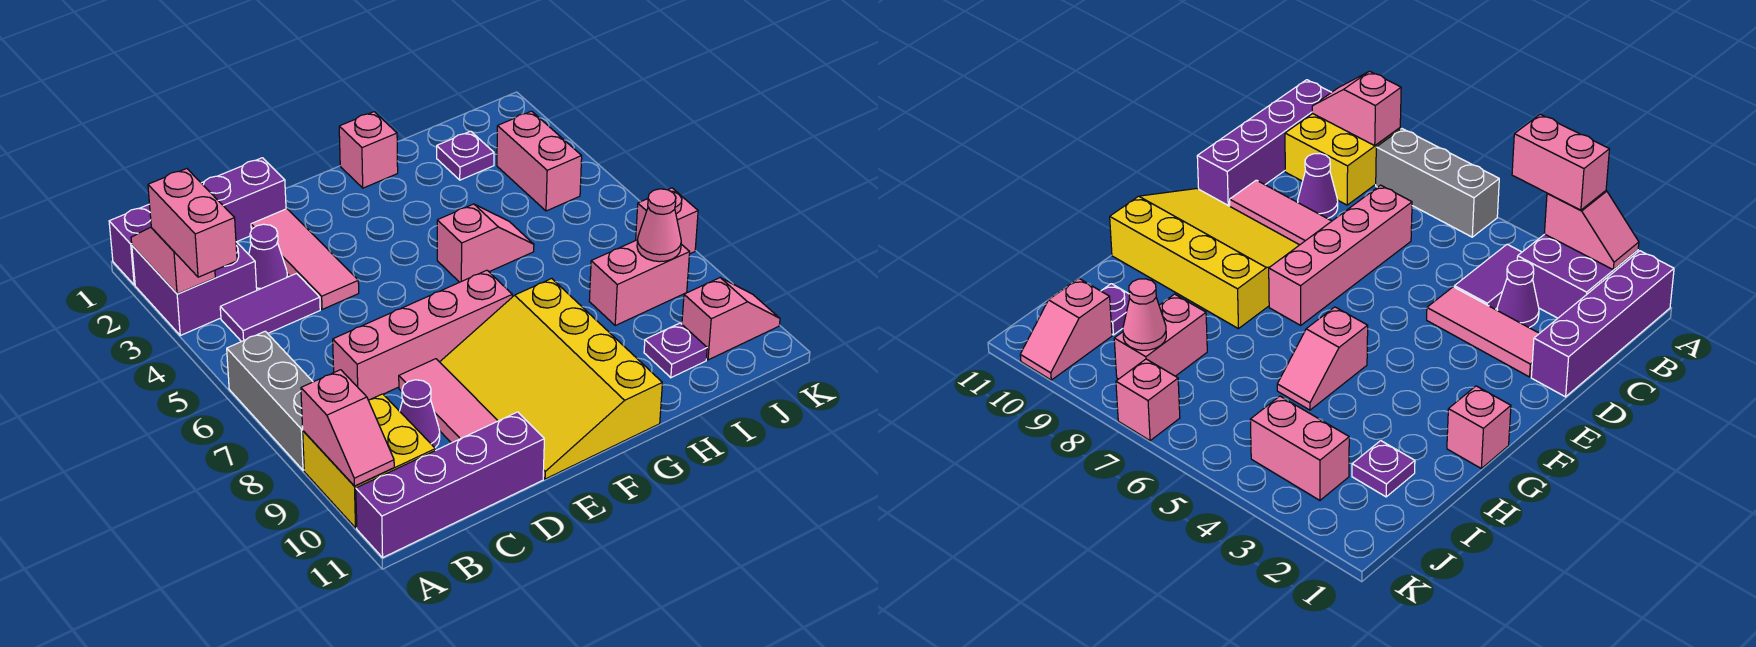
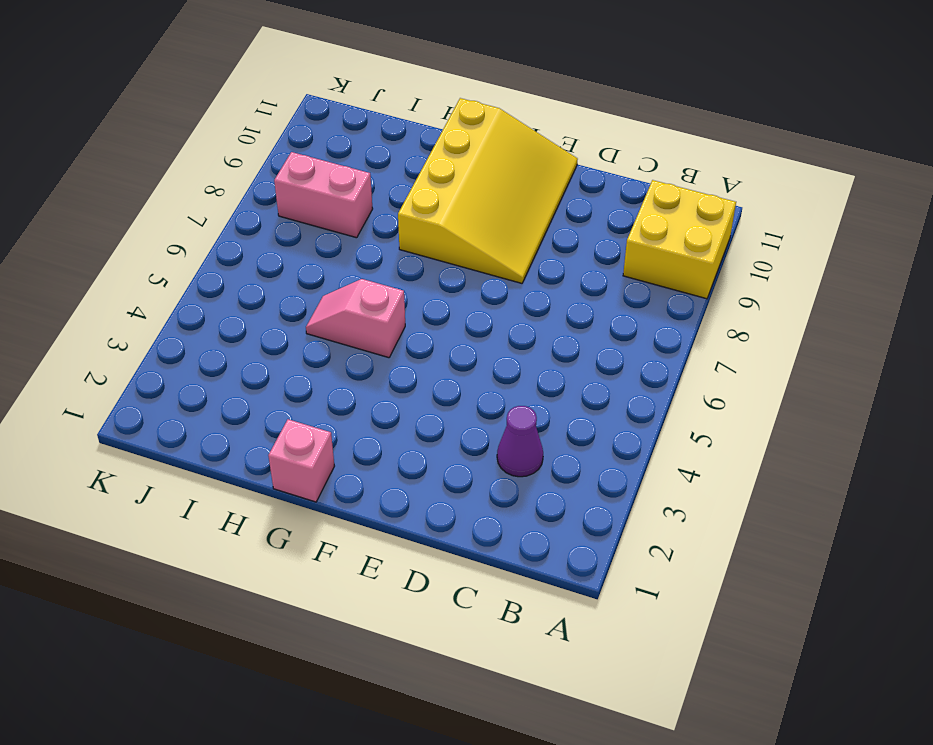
none -> purple 1x4 brick [109,158,286,285]
none -> purple 2x2 brick [132,242,257,335]
none -> grey 1x3 brick [227,331,313,470]

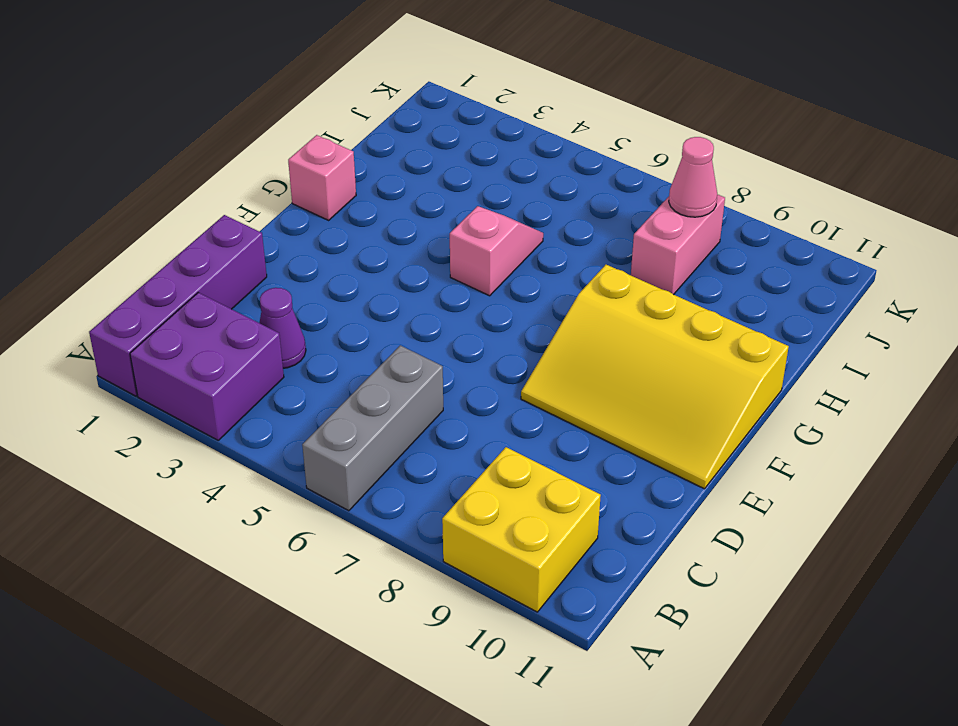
grey 1x3 brick [302,345,443,511] -> grey 1x3 brick turned to [227,331,313,470]
none -> purple 1x4 brick [356,412,544,557]
none -> purple 1x2 tile [220,274,320,342]
none -> pink 1x4 brick [333,270,512,400]

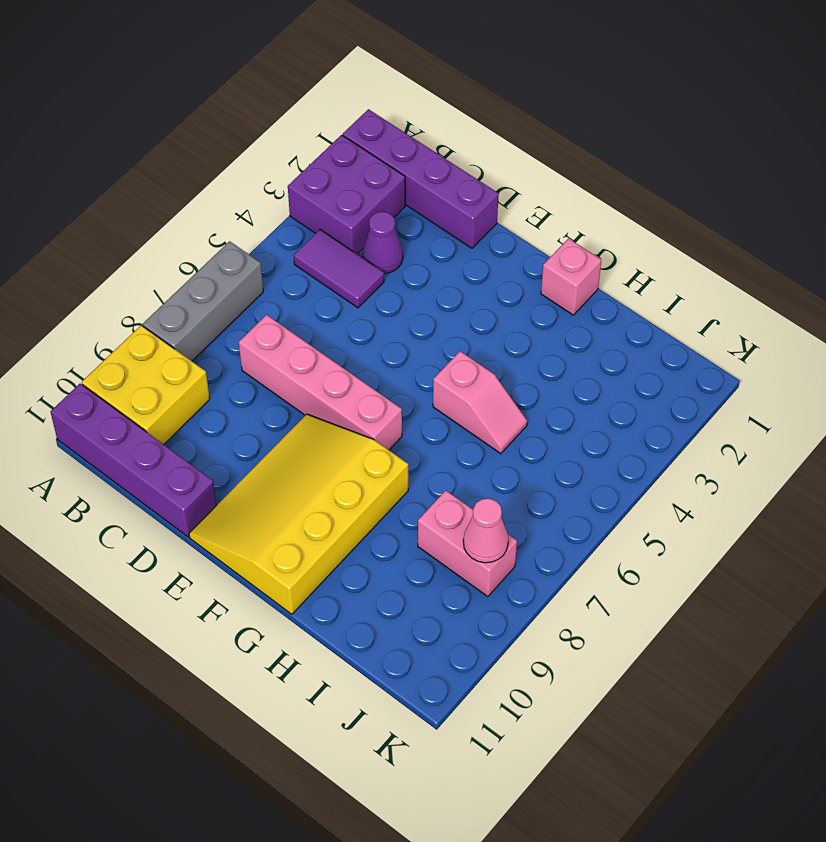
none -> purple 1x1 cone [400,380,440,448]
none -> pink 1x3 tile [251,209,359,310]
none -> pink 1x3 tile [399,359,498,443]

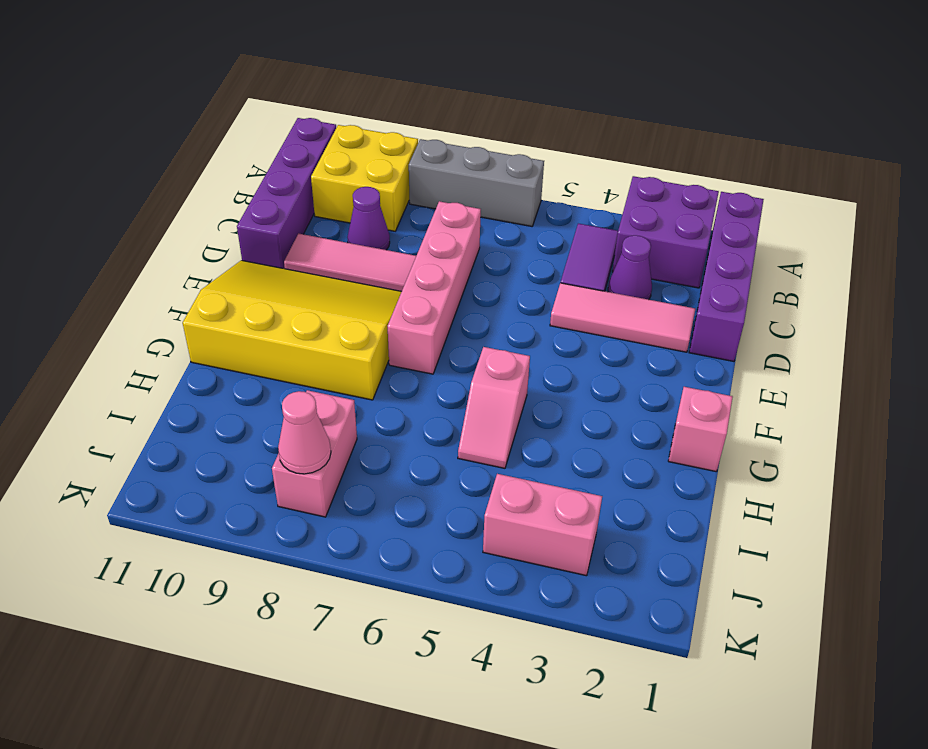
none -> purple 1x1 plate [437,131,494,180]
none -> purple 1x1 plate [644,323,707,378]
none -> pink 1x2 slope [682,278,780,360]

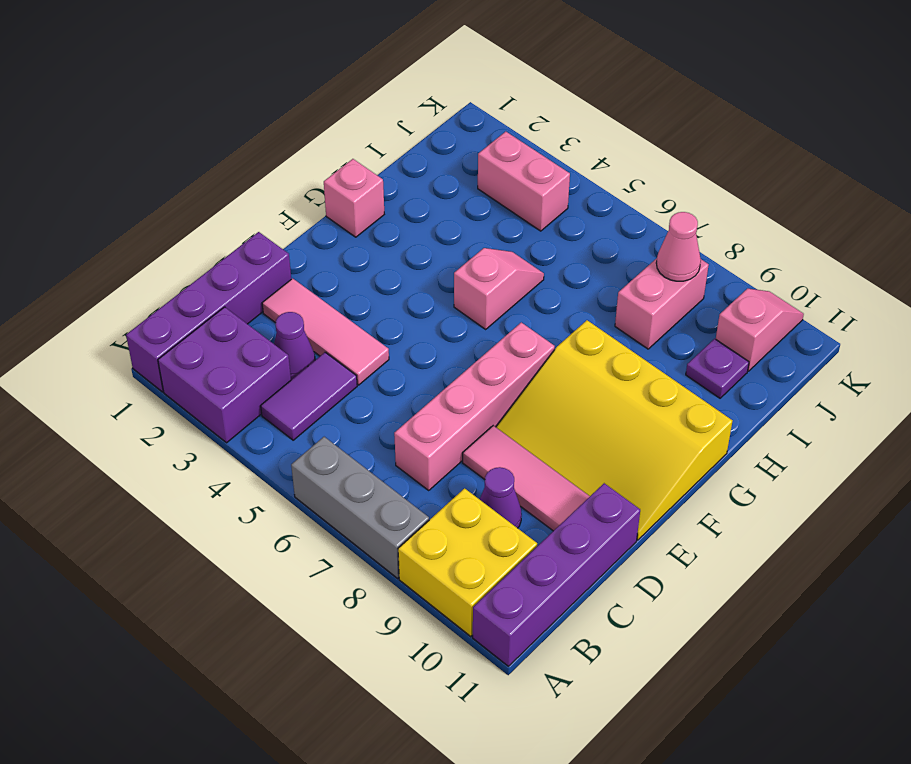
none -> purple 1x1 plate [437,131,494,180]
none -> pink 1x1 brick [636,188,698,254]
none -> pink 1x2 slope [131,227,215,294]

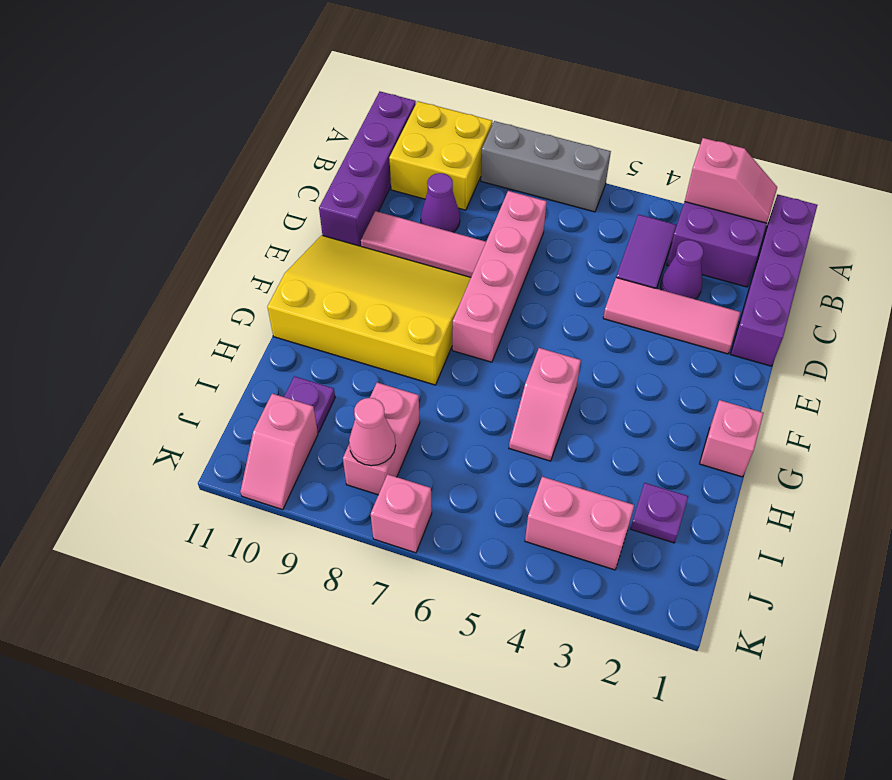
none -> pink 1x2 slope [301,370,394,486]
none -> pink 1x2 brick [148,169,237,277]

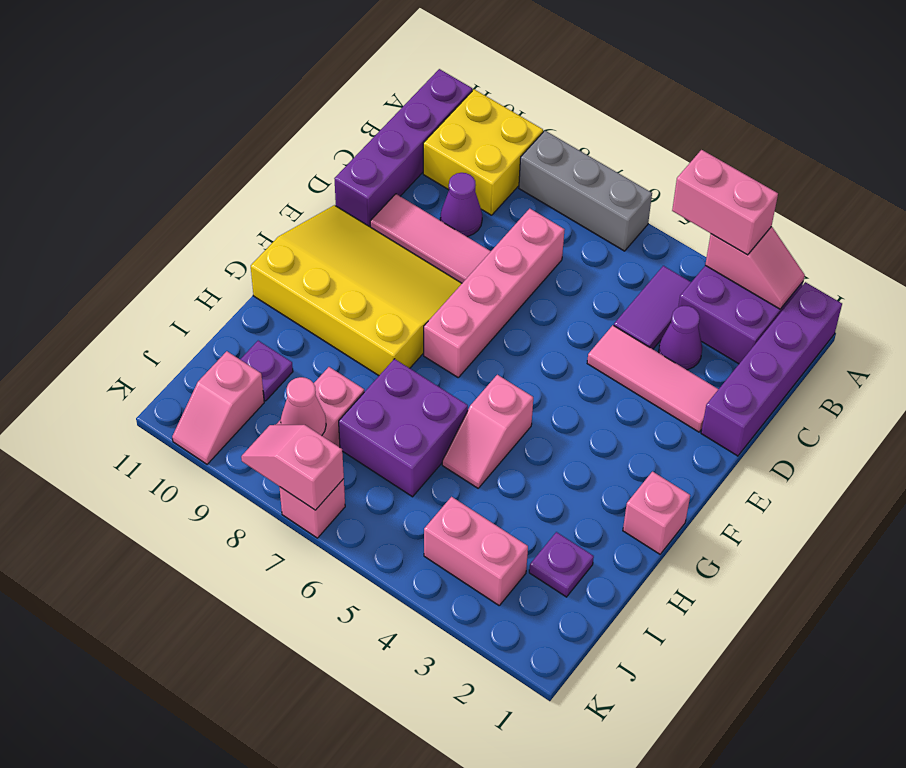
purple 2x2 brick [339,359,468,497] -> none
pink 1x2 slope [241,425,344,510] -> pink 1x2 slope moved to [301,370,394,486]

